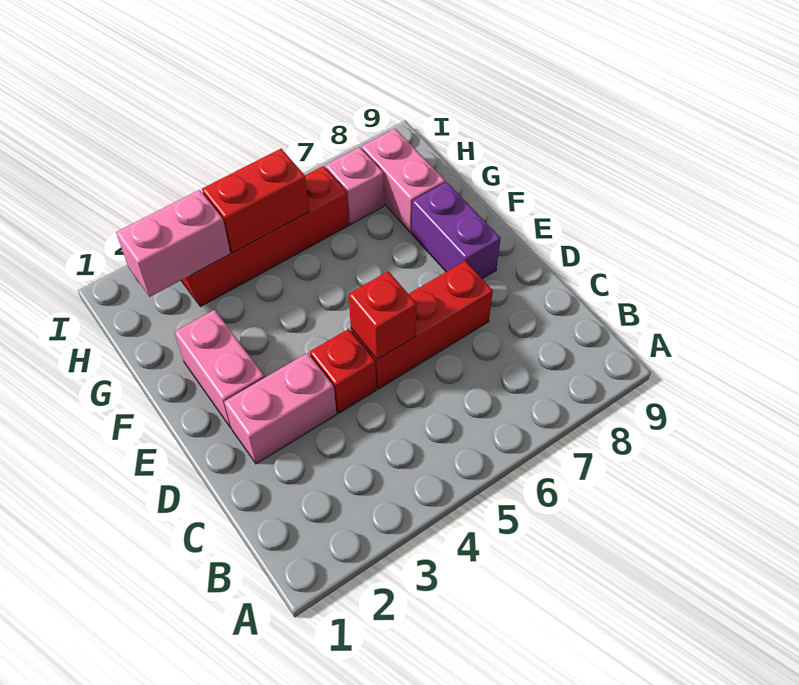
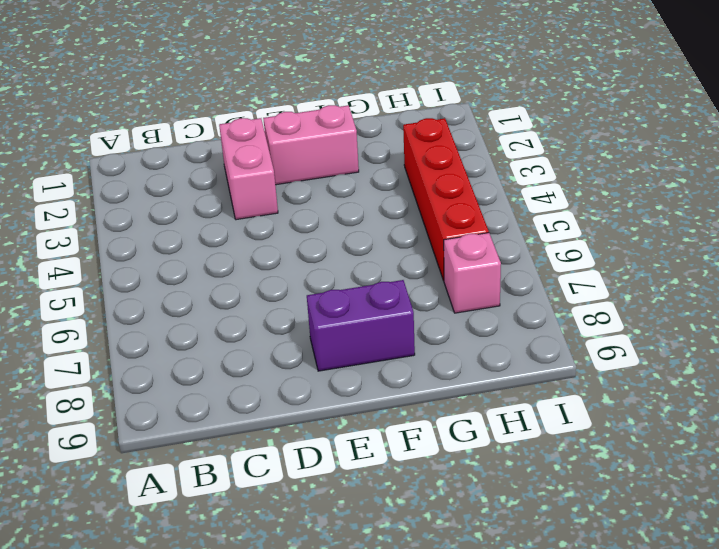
none -> red 1x1 brick [310,329,376,413]
none -> red 1x3 brick [351,261,493,389]

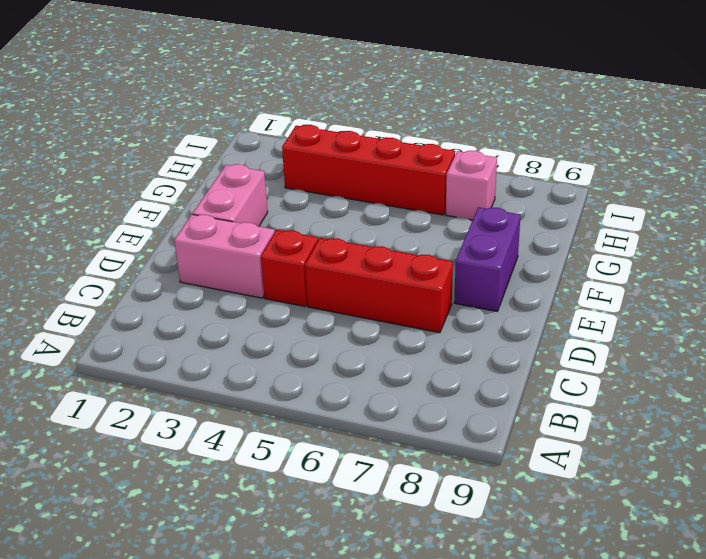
none -> pink 1x2 brick [362,129,445,232]
none -> red 1x1 brick [349,271,417,359]

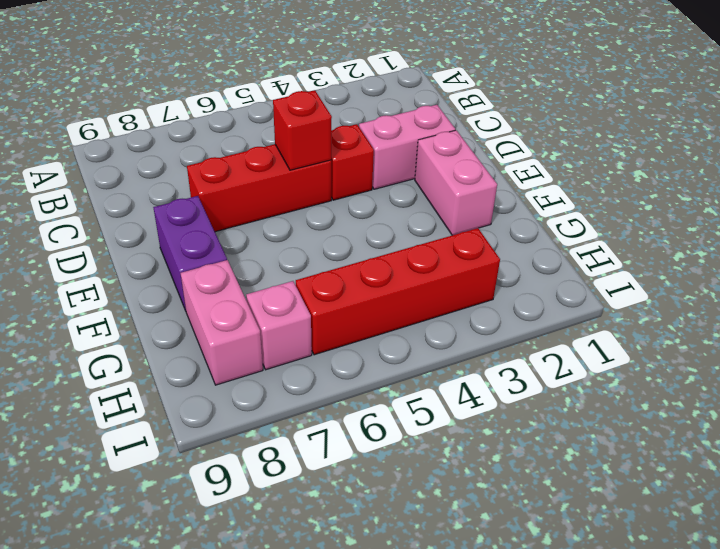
none -> pink 1x2 brick [116,190,231,297]
none -> red 1x2 brick [202,149,309,253]

